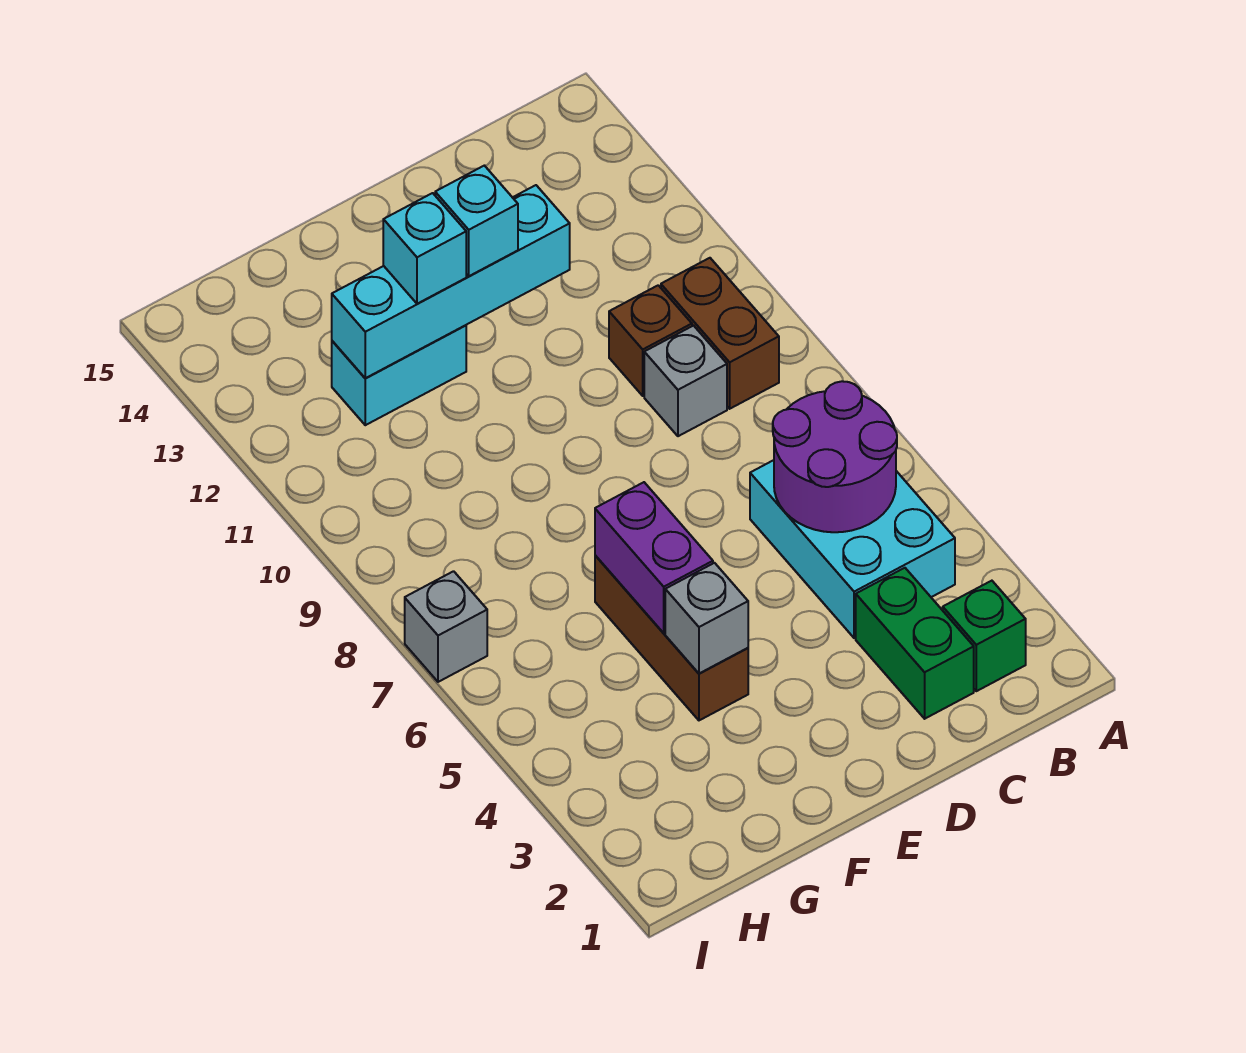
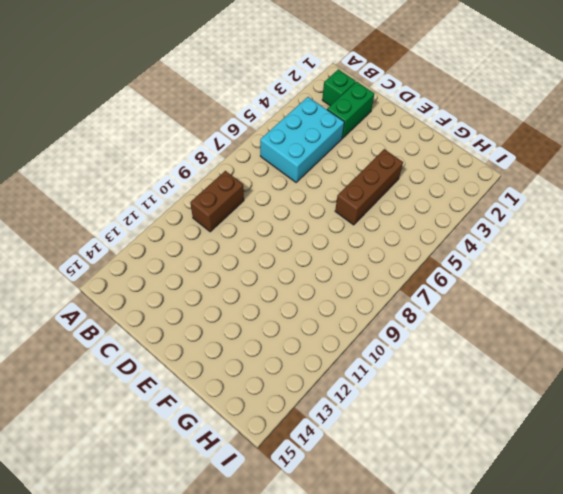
none -> grey 1x1 brick [644,326,727,436]
none -> brown 1x1 brick [609,285,692,396]
none -> cyan 1x2 brick [332,325,466,425]

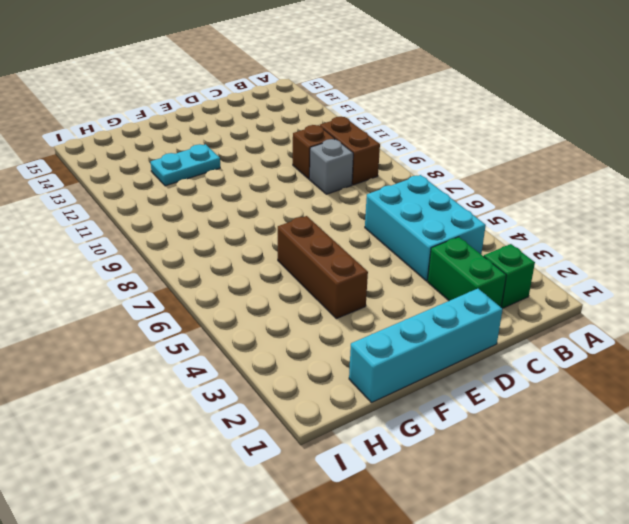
cyan 1x4 brick [349,289,503,403] -> cyan 1x4 brick moved to [332,185,570,378]
cyan 1x2 plate [151,144,220,186] -> cyan 1x2 brick [332,325,466,425]
none -> grey 1x1 brick [405,571,487,682]
none -> purple 2x2 round brick [773,381,897,532]
none -> grey 1x1 brick [665,563,748,673]

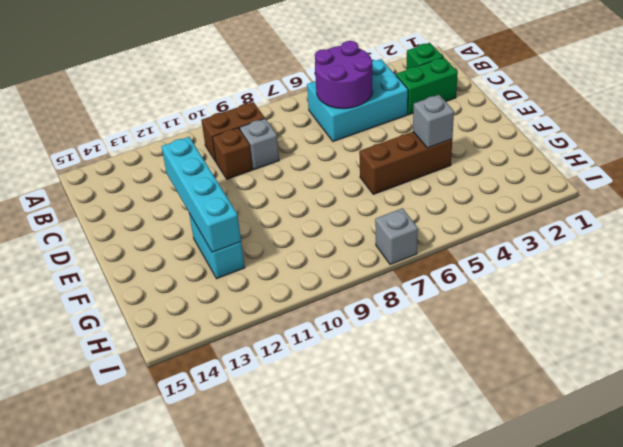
none -> purple 1x2 brick [595,482,713,633]
none -> cyan 1x1 brick [435,166,518,276]
none -> cyan 1x1 brick [383,193,466,304]

